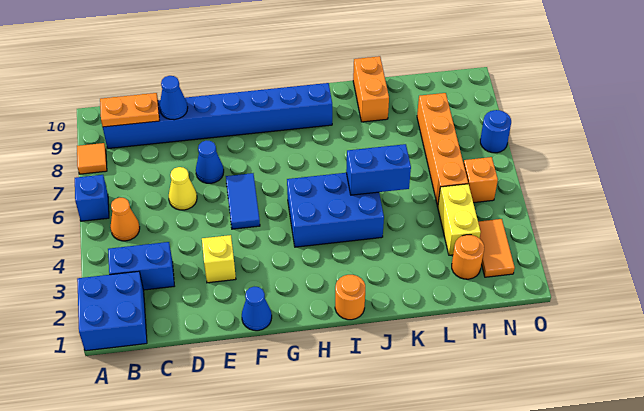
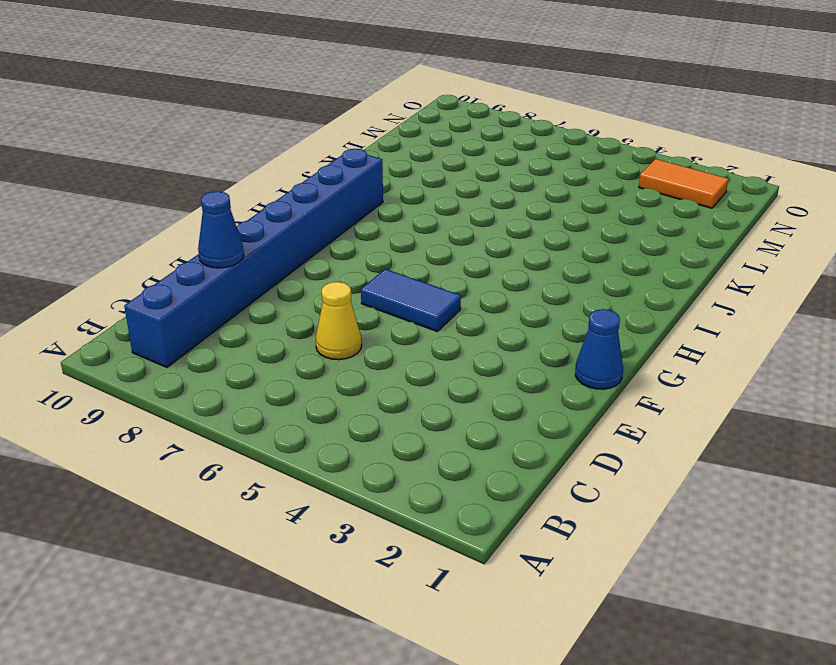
none -> blue 2x2 brick [77,271,147,351]
none -> blue 1x1 brick [75,175,109,221]
none -> orange 1x1 tile [77,143,107,174]

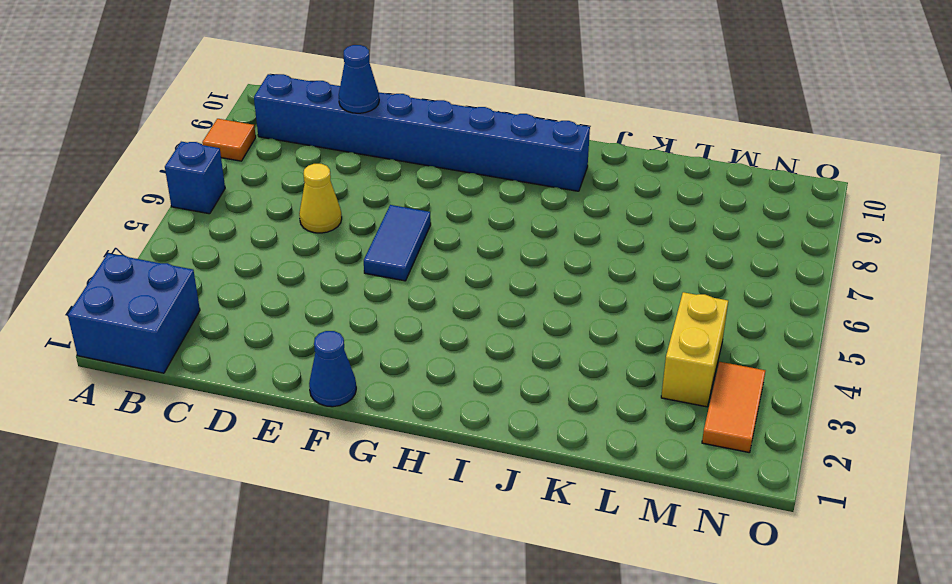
none -> blue 1x2 brick [108,242,174,290]
none -> orange 1x1 cone [110,198,140,241]
none -> yellow 1x1 brick [202,235,236,283]

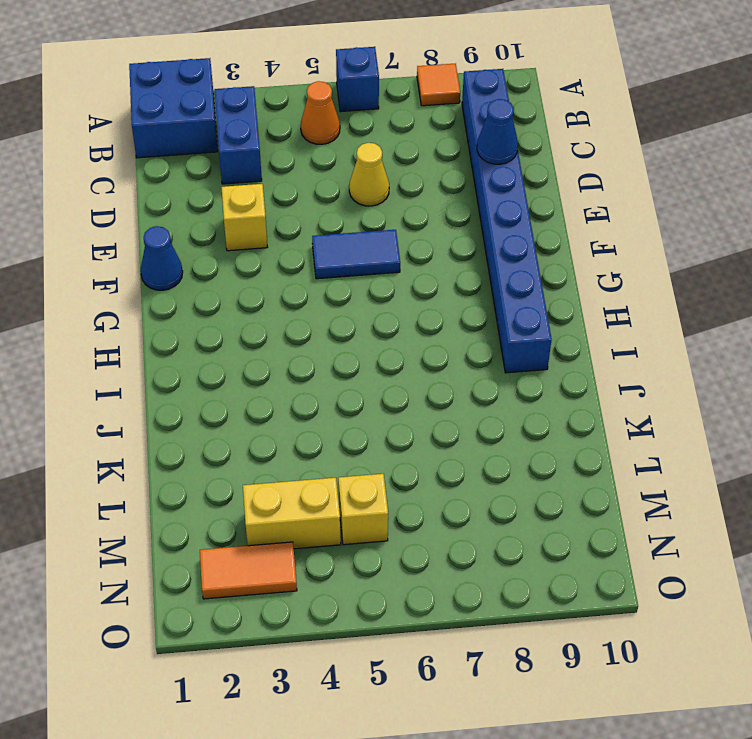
yellow 1x1 brick [338,474,388,545] -> orange 1x4 brick [417,93,468,206]
none -> blue 1x1 cone [196,140,224,183]
none -> blue 2x3 brick [287,173,384,247]
none -> orange 1x1 round brick [335,275,365,320]

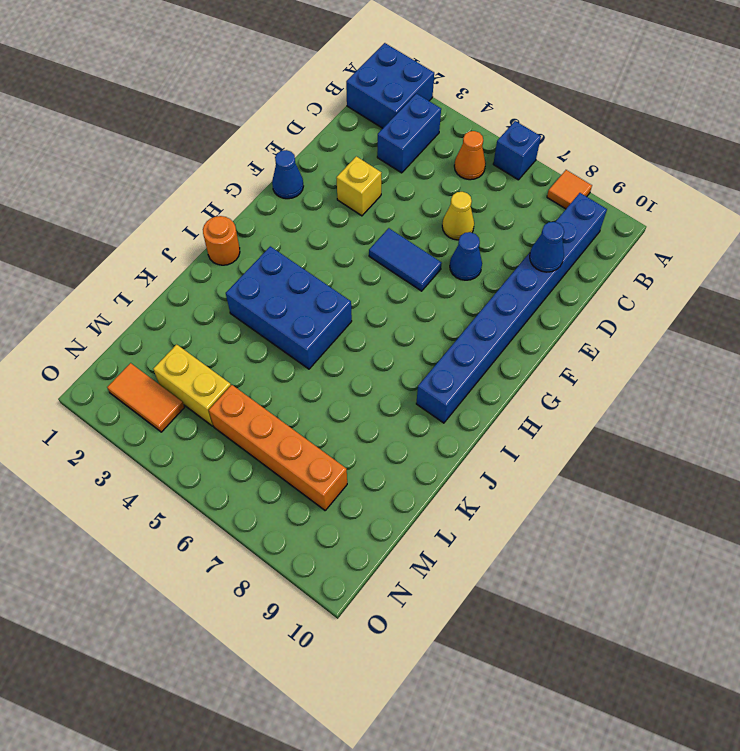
blue 2x3 brick [226,246,352,369] -> blue 2x3 brick turned to [287,173,384,247]
none -> orange 1x2 brick [353,56,389,122]
none -> orange 1x1 round brick [452,235,484,279]
none -> orange 1x1 brick [464,157,498,203]

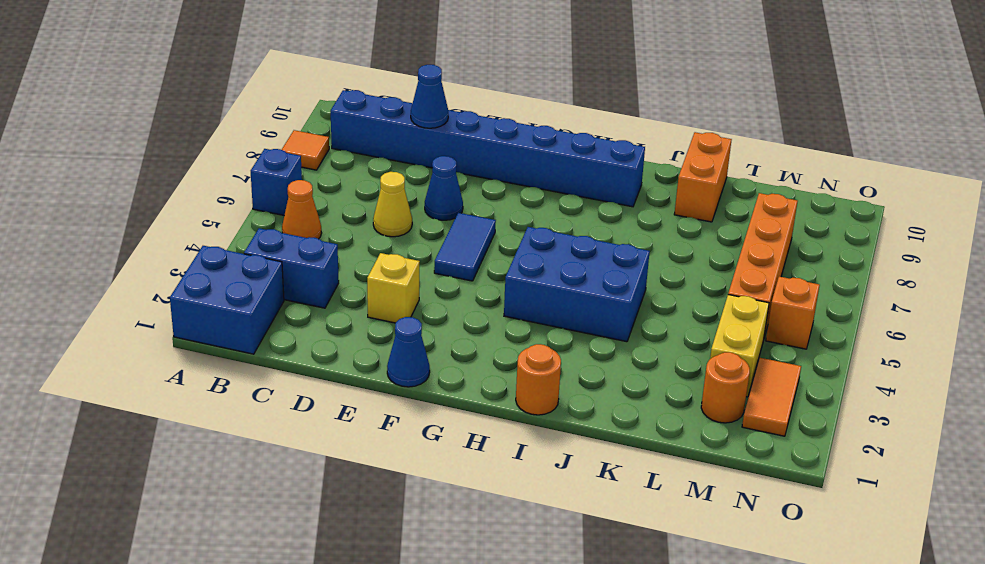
none -> blue 1x1 round brick [480,110,511,153]
none -> orange 1x2 plate [100,93,159,127]
none -> blue 1x2 brick [346,144,411,195]

